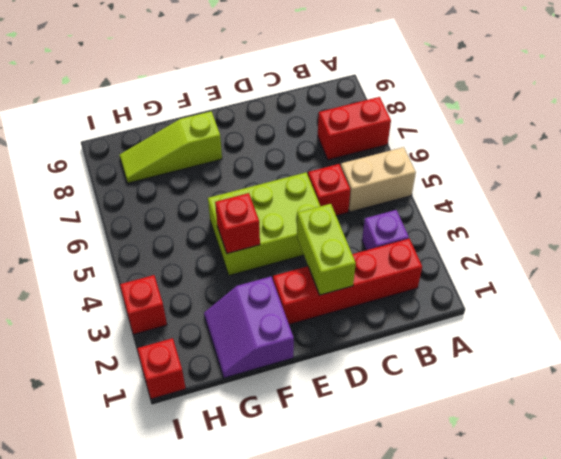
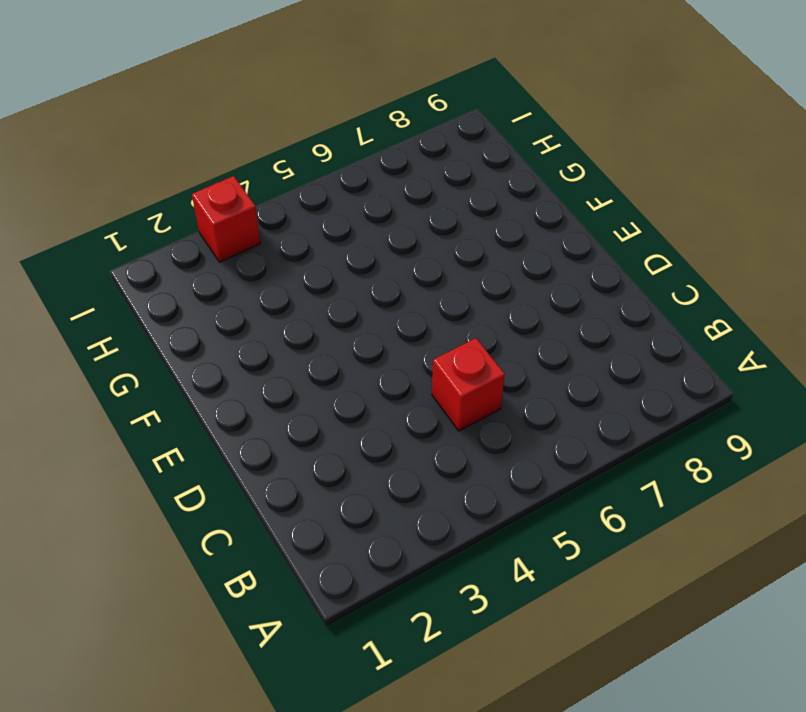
none -> tan 1x2 brick [341,147,416,212]
none -> red 1x2 brick [318,97,391,160]
none -> red 1x4 brick [273,239,422,325]

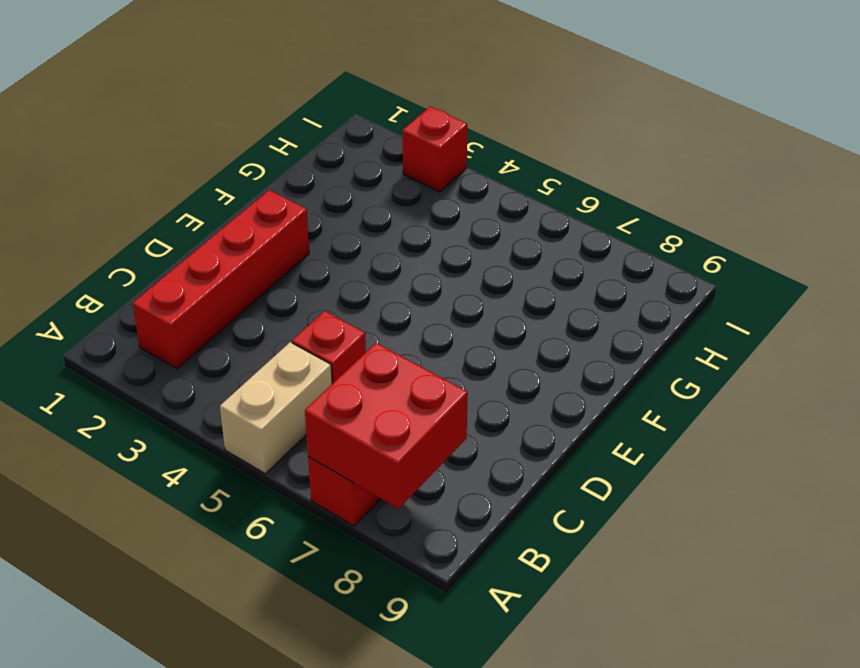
red 2x2 brick [305,343,468,509] -> none
none -> purple 1x1 brick [362,210,409,250]
none -> lime 2x3 brick [208,172,320,276]
none -> purple 2x2 slope [204,277,294,378]

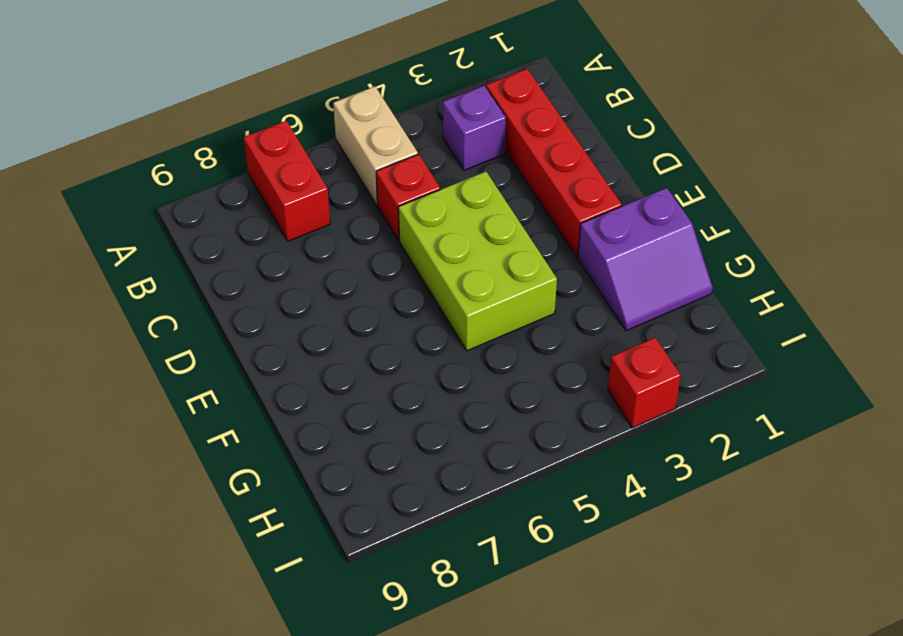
none -> lime 1x3 slope [120,112,222,183]
none -> red 1x1 brick [137,338,186,399]
none -> lime 1x2 brick [297,204,356,295]

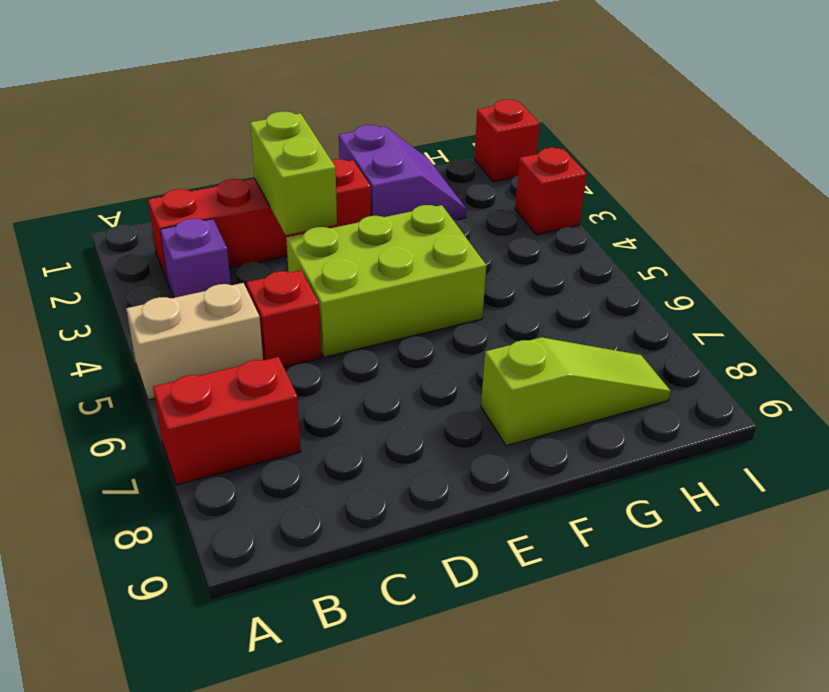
none -> red 1x1 brick [215,193,260,254]

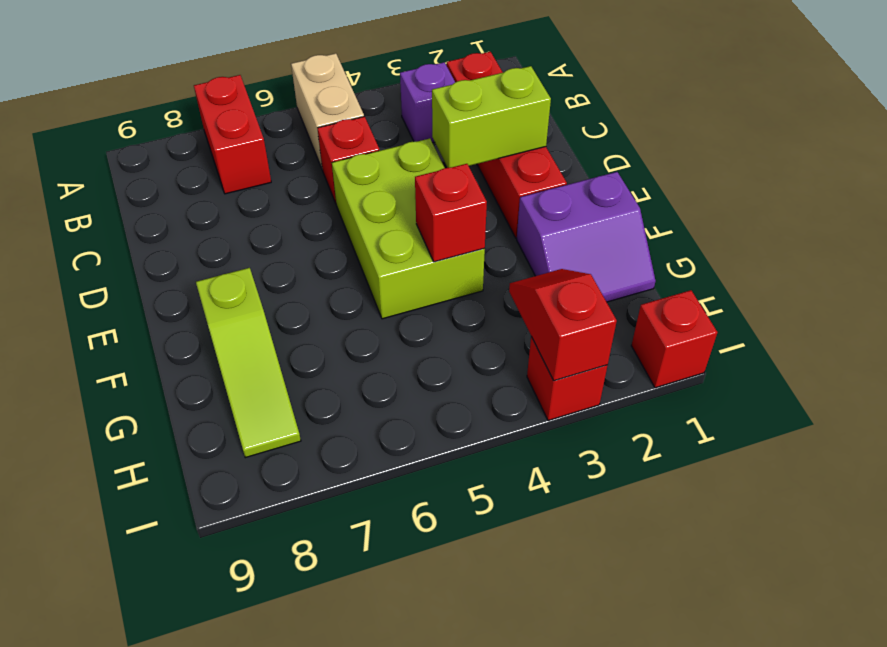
red 1x2 slope [509,269,617,381] -> none

